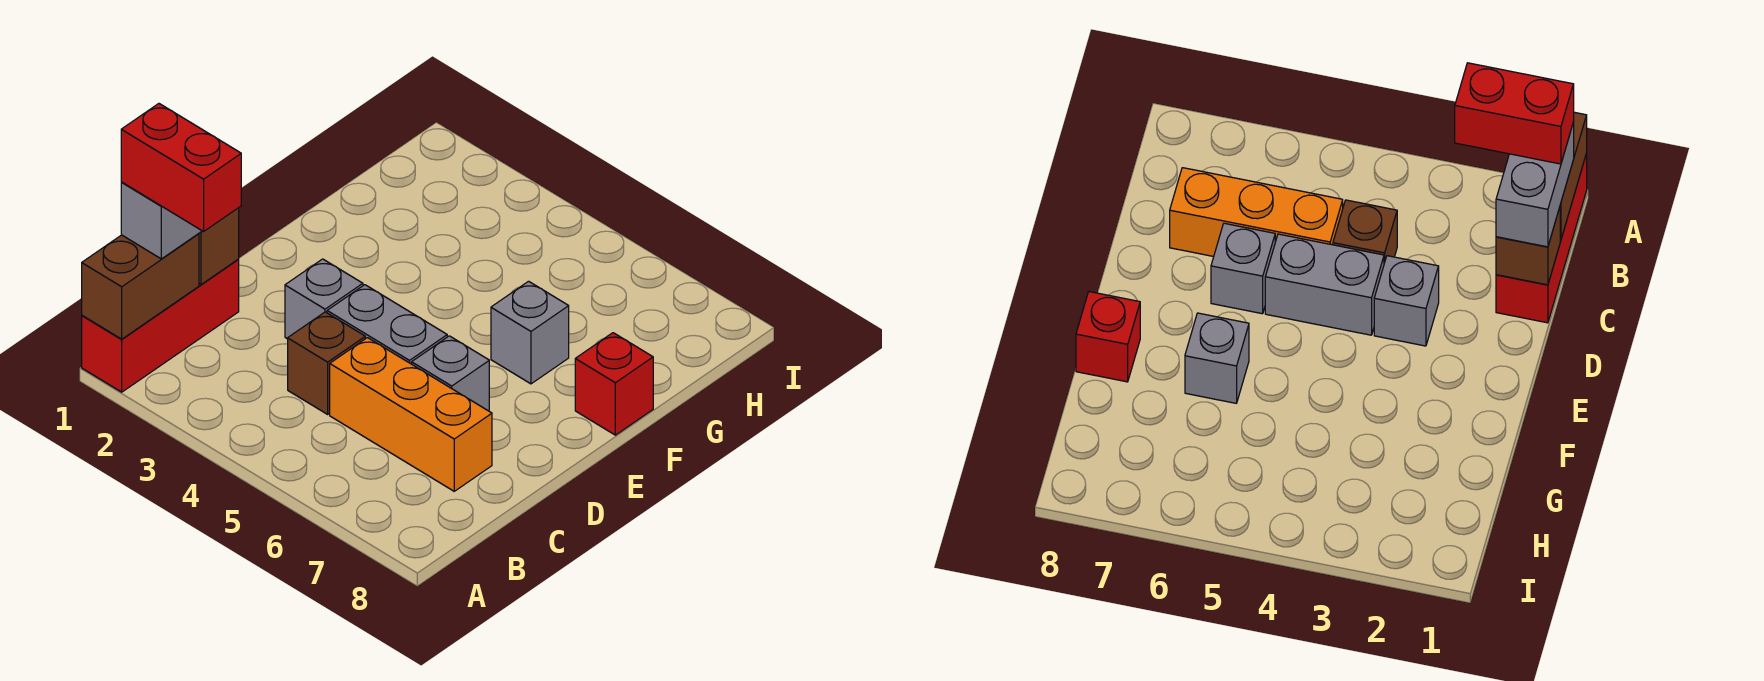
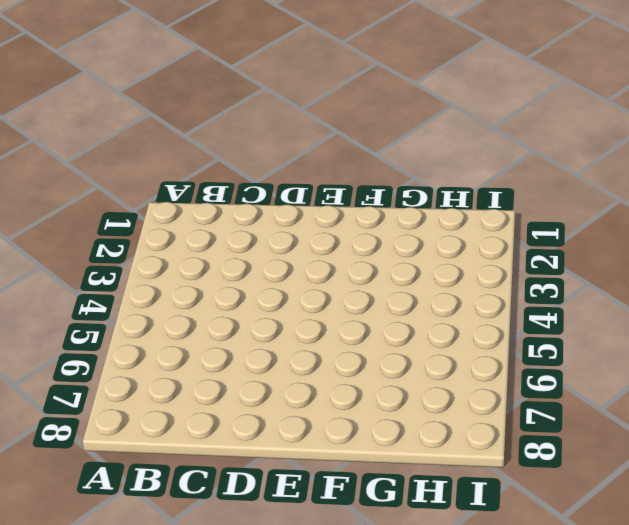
none -> red 1x3 brick [82,259,239,392]
none -> brown 1x1 brick [288,312,365,414]
none -> orange 1x3 brick [330,338,492,491]

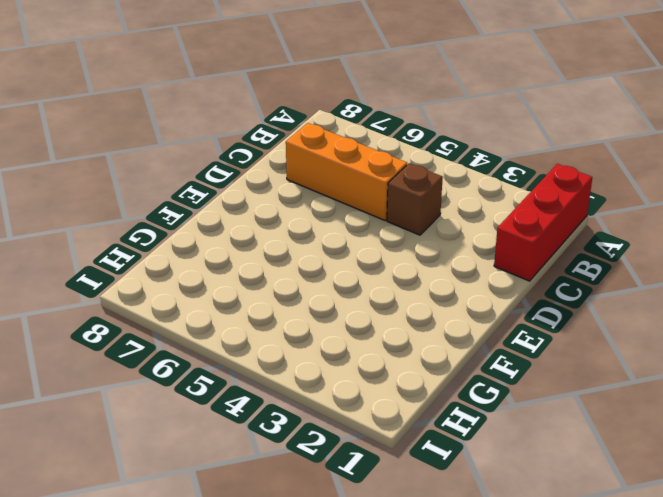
none -> grey 1x1 brick [285,259,363,339]
none -> grey 1x2 brick [327,285,447,364]
none -> grey 1x1 brick [412,336,489,411]

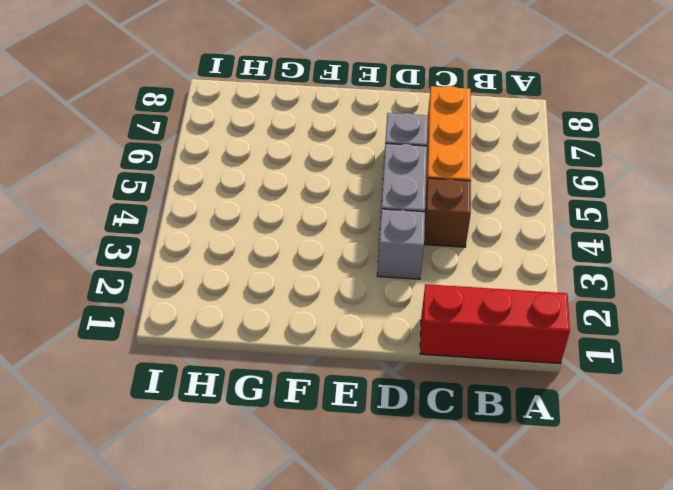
none -> grey 1x1 brick [491,281,569,384]
none -> red 1x1 brick [575,333,653,435]
none -> brown 1x2 brick [82,234,199,339]

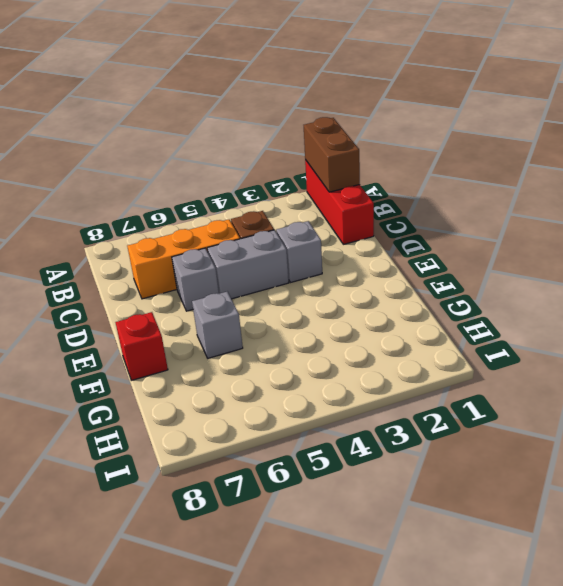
none -> brown 1x1 brick [199,208,239,284]
none -> grey 1x2 brick [121,182,202,259]
none -> red 1x2 brick [121,104,241,231]

